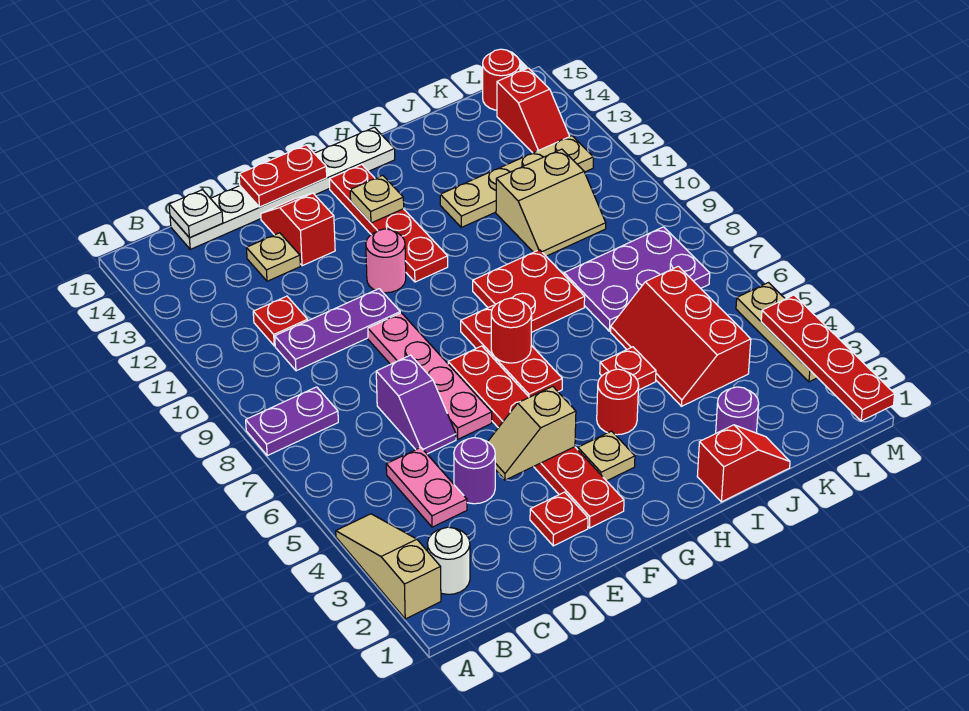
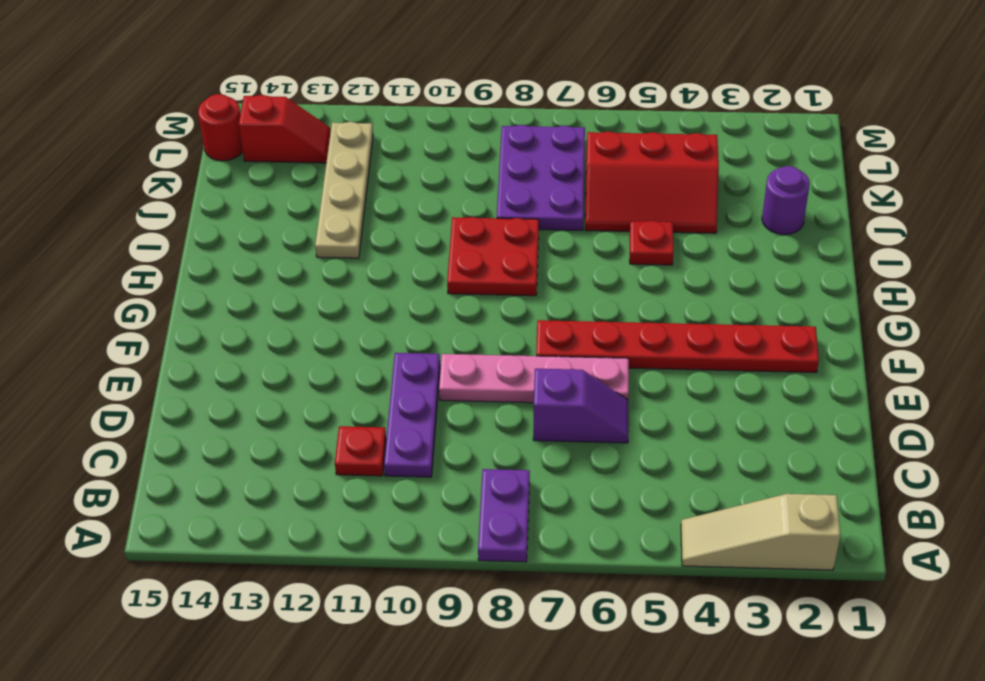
none -> white 1x1 round brick [427,527,470,594]
none -> pink 1x2 plate [386,447,467,527]
none -> white 1x6 plate [170,127,395,249]
none -> purple 1x1 round brick [454,438,495,504]

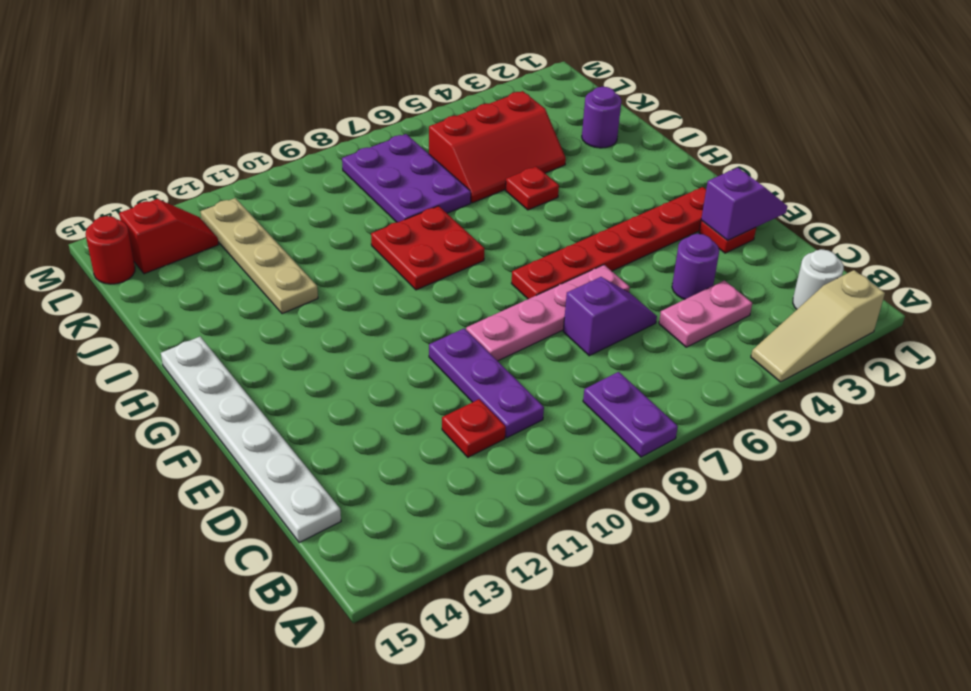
purple 1x2 slope [701,168,788,240] -> none
none -> tan 1x1 plate [246,233,300,281]
none -> red 1x2 slope [261,193,335,266]
none -> pink 1x1 round brick [366,229,406,293]
none -> tan 1x1 plate [578,431,635,481]

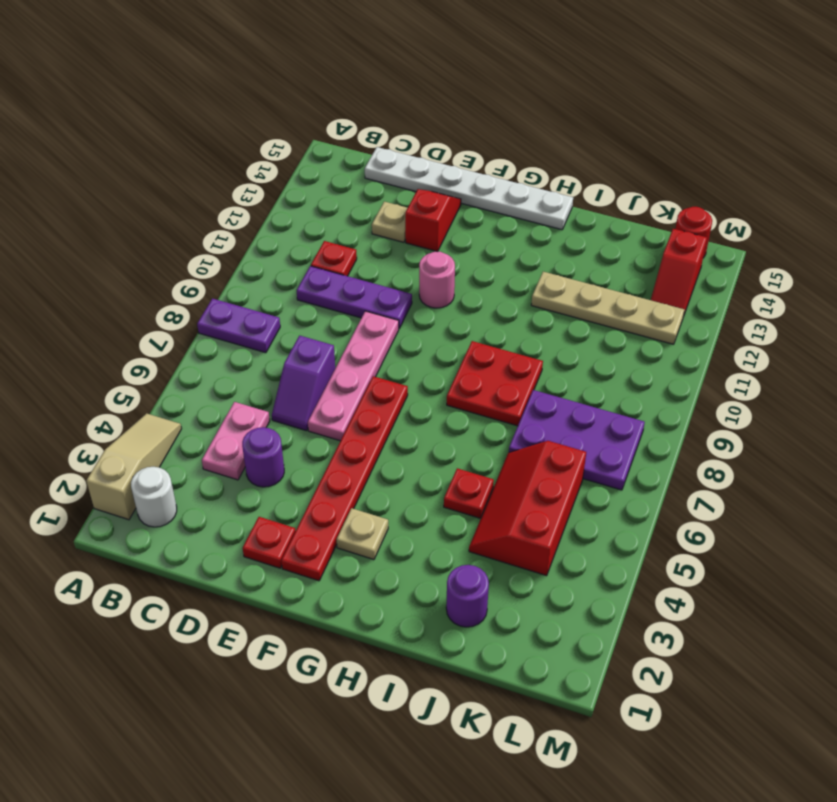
none -> red 1x3 plate [461,305,562,397]
none -> red 1x4 plate [329,164,448,282]
none -> red 1x1 round brick [597,369,639,435]
none -> red 1x2 slope [697,425,790,502]

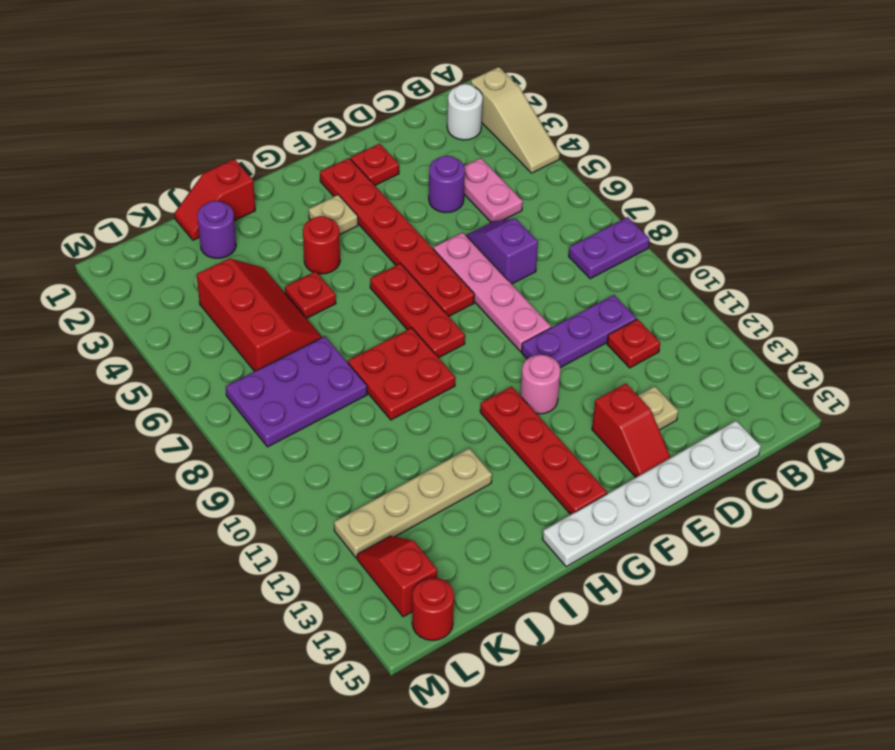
none -> tan 2x2 slope [496,149,606,256]
none -> tan 1x3 plate [736,283,817,382]
none -> white 1x1 plate [169,190,223,238]
none -> tan 1x2 slope [488,386,576,480]

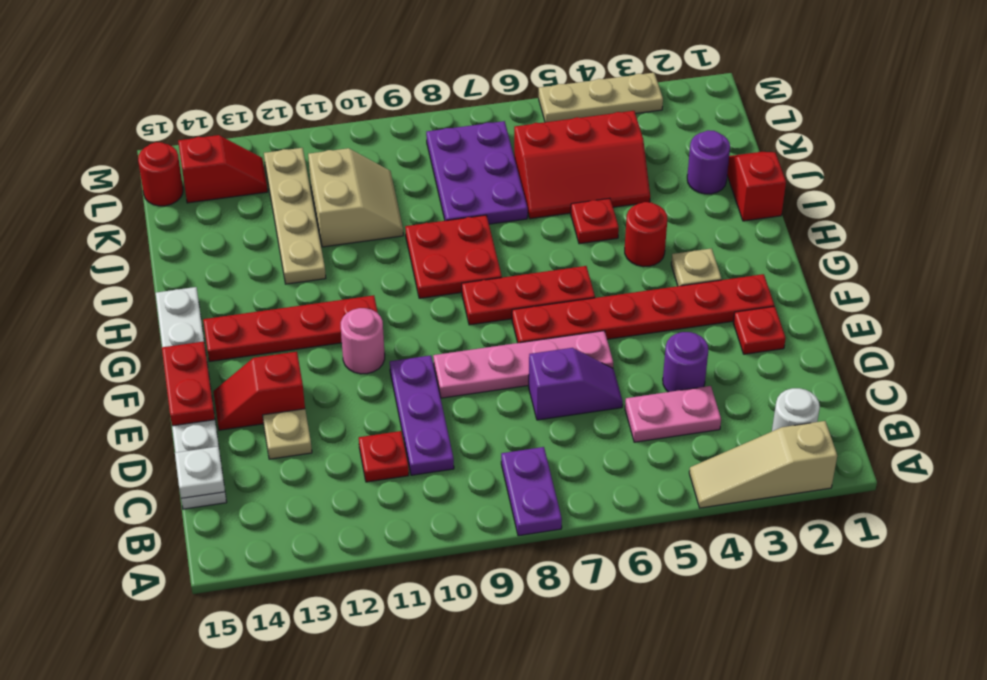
none -> tan 1x2 slope [488,386,576,480]
none -> red 1x1 round brick [491,298,532,363]
none -> tan 1x1 plate [350,175,404,223]
none -> red 1x4 plate [761,295,895,421]

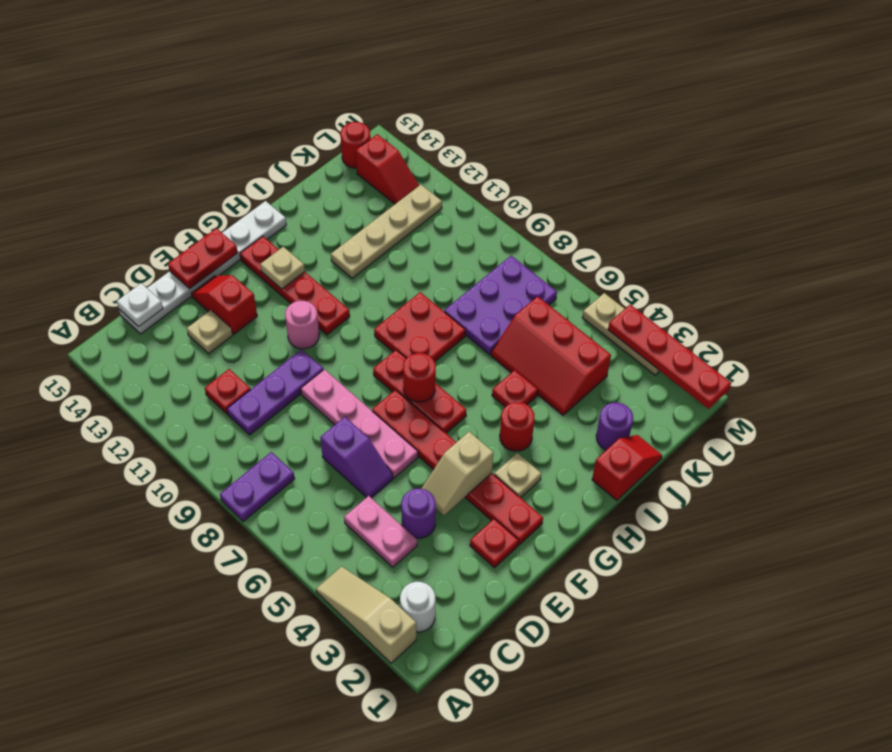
none -> tan 2x2 slope [496,149,606,256]

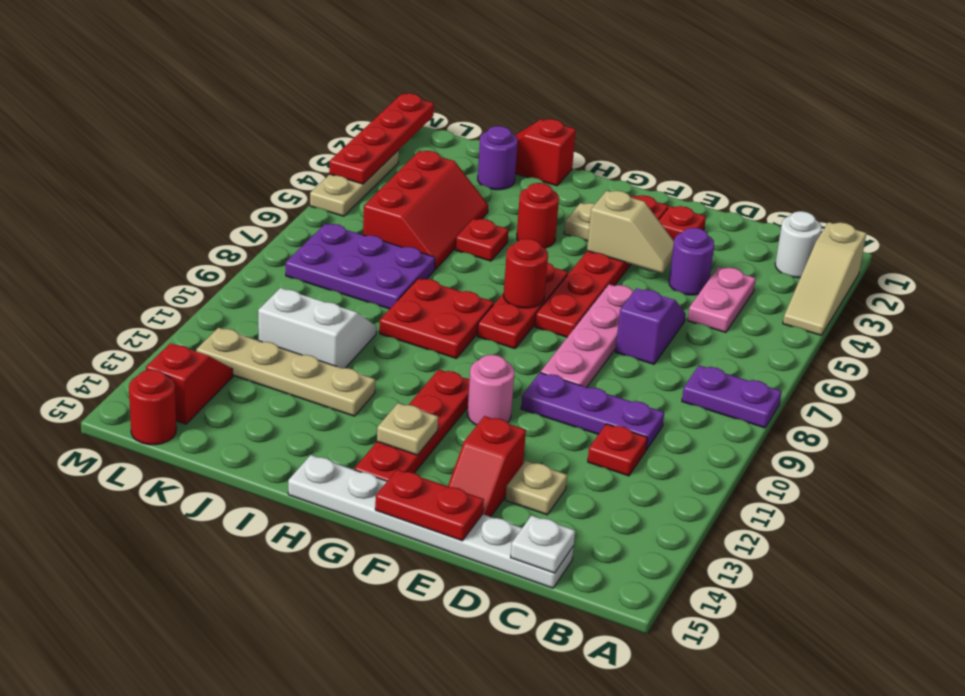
white 2x2 slope [258,288,377,368] -> tan 2x2 slope [496,149,606,256]

